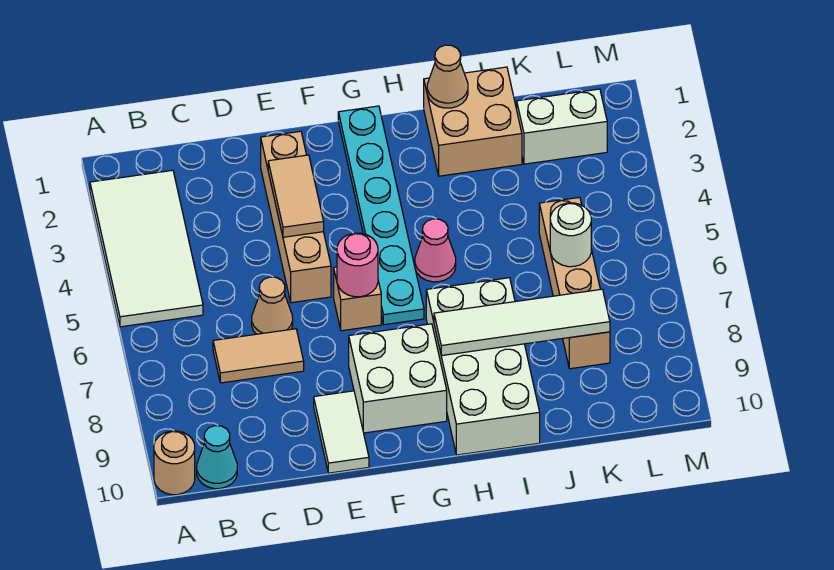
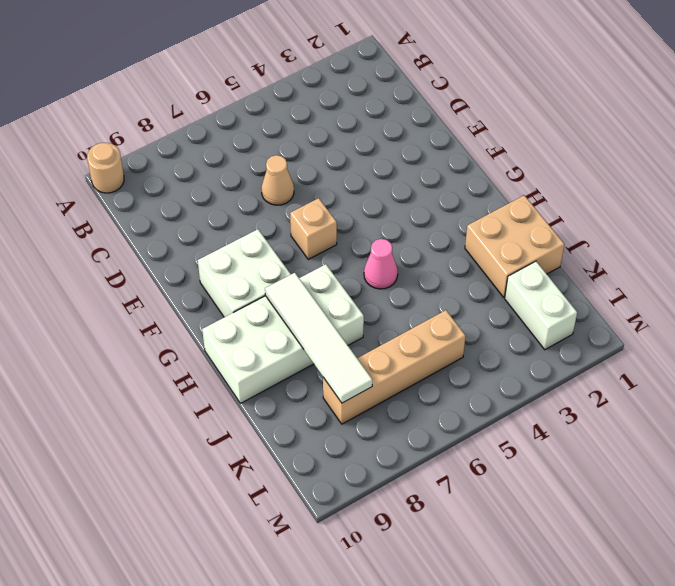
none -> white 2x4 tile [90,170,203,327]
none -> cyan 1x1 cone [197,426,237,489]
none -> tan 1x2 tile [213,329,304,383]

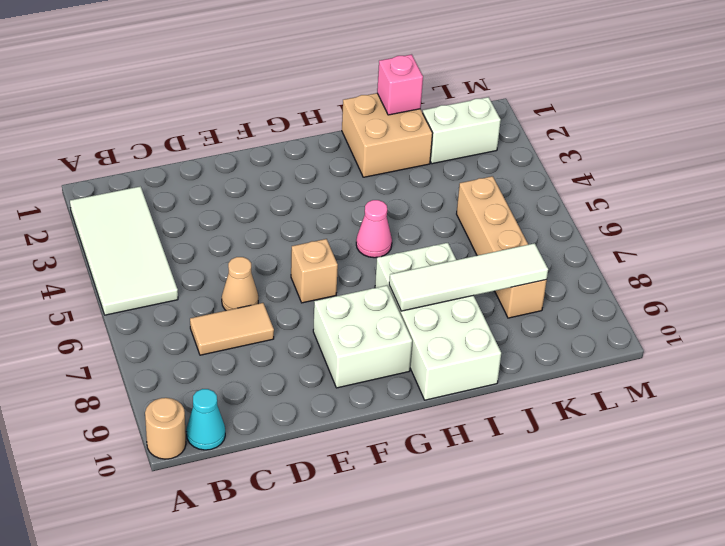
pink 1x1 brick [377,54,423,115] -> none
none -> tan 1x4 brick [261,131,331,303]
none -> white 1x2 tile [314,391,369,473]
none -> cyan 1x6 plate [338,106,424,325]

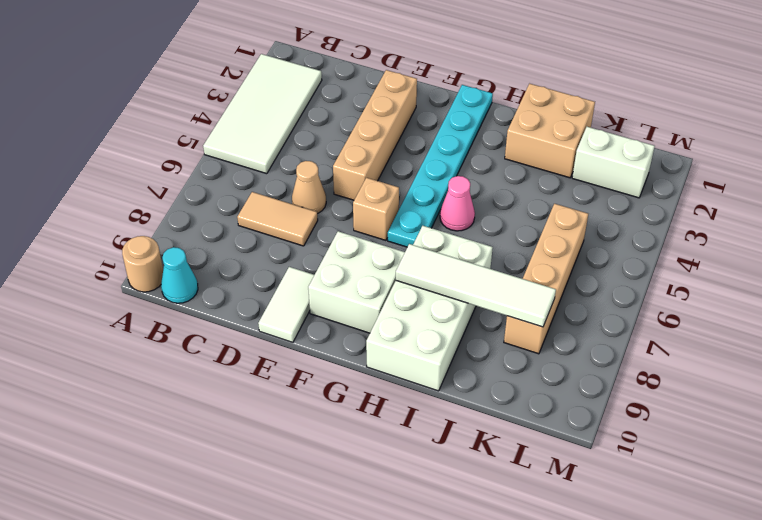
none -> tan 1x2 tile [268,155,324,237]
none -> pink 1x1 round brick [337,233,378,297]
none -> tan 1x1 cone [427,45,468,108]

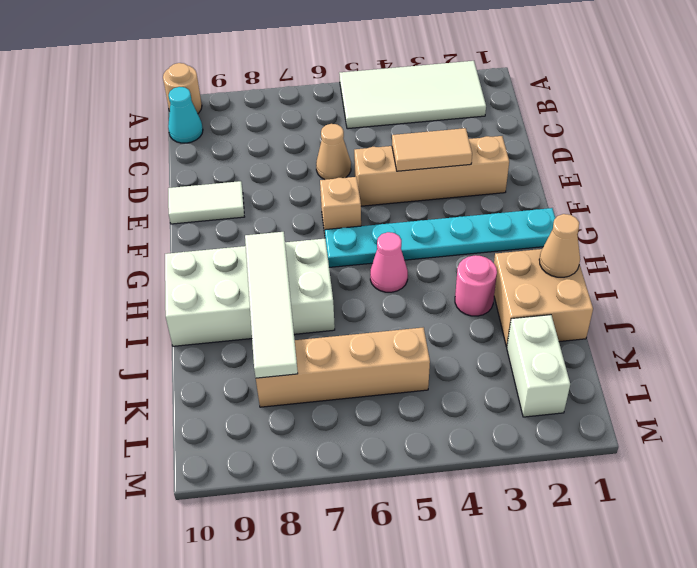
pink 1x1 round brick [455,255,497,316] -> pink 1x1 round brick moved to [337,233,378,297]
none -> tan 1x2 tile [213,329,304,383]
none -> white 2x2 brick [349,324,447,433]
none -> white 1x1 round brick [550,203,591,267]

